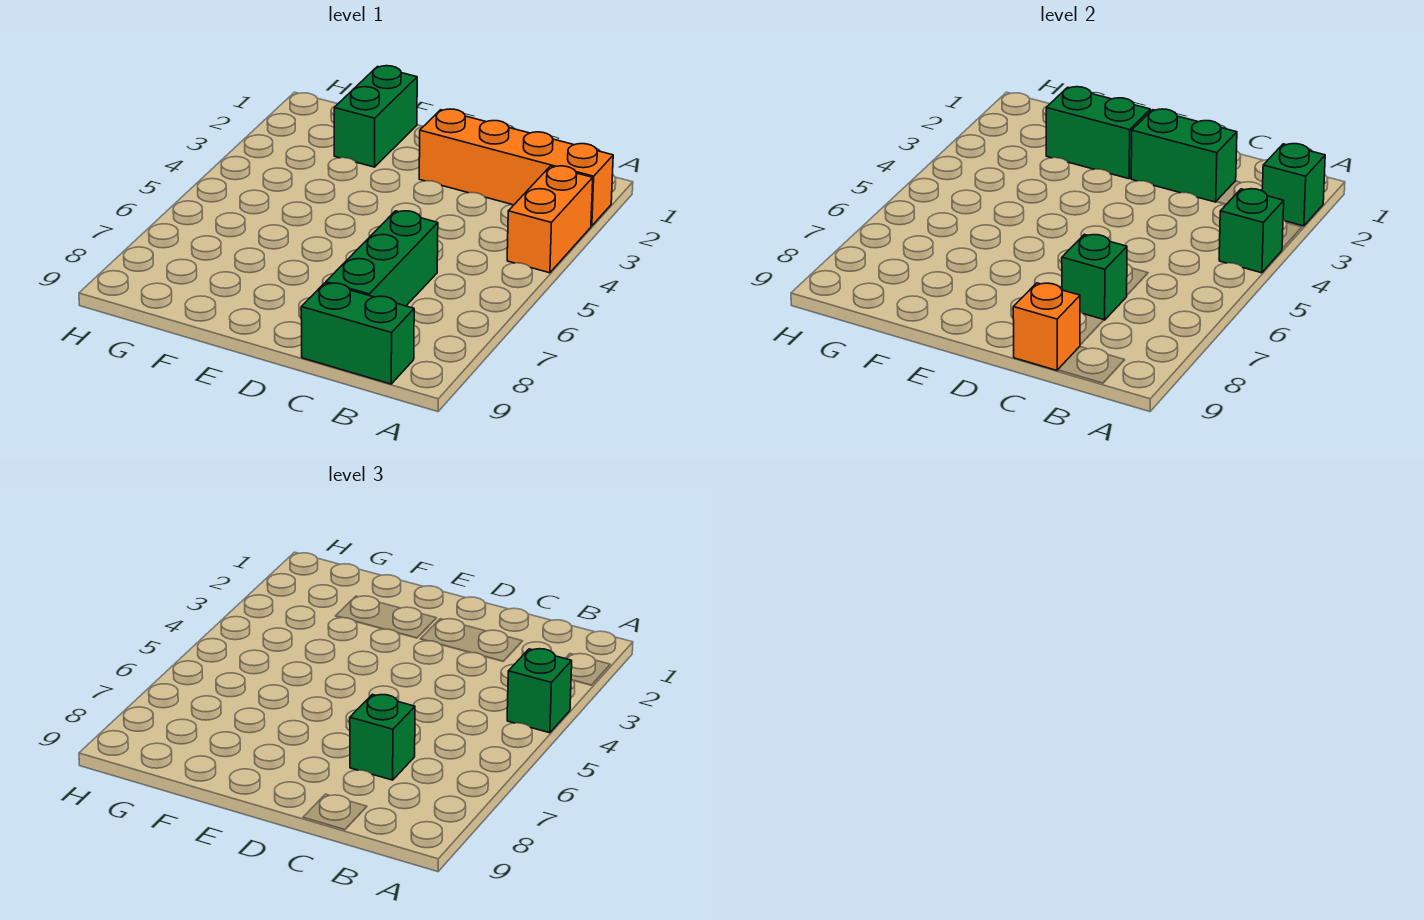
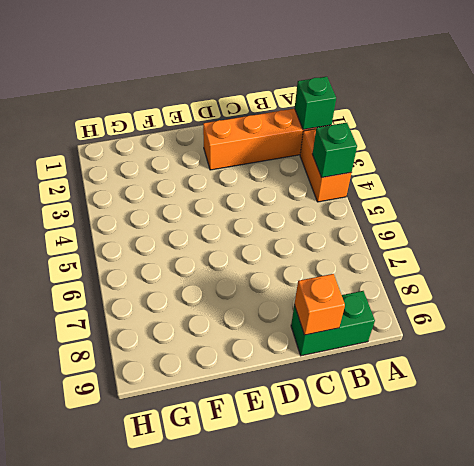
none -> green 1x3 brick [326,211,438,306]
none -> green 1x2 brick [334,66,417,167]
none -> green 1x2 brick [1131,109,1237,202]

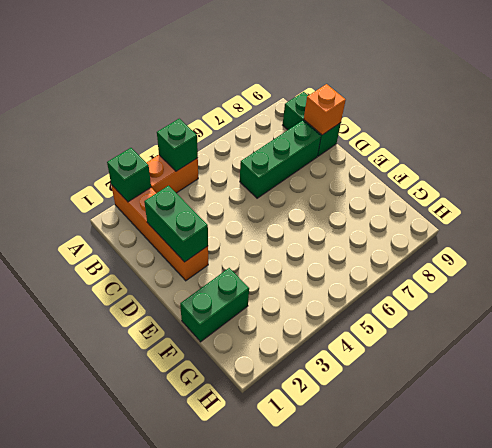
none -> green 1x1 brick [1062,234,1127,320]
none -> green 1x2 brick [1046,87,1150,179]
none -> green 1x1 brick [507,649,572,733]

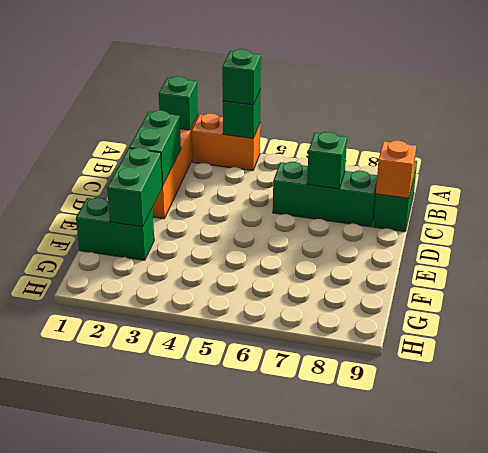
none -> green 1x1 brick [350,694,415,780]

